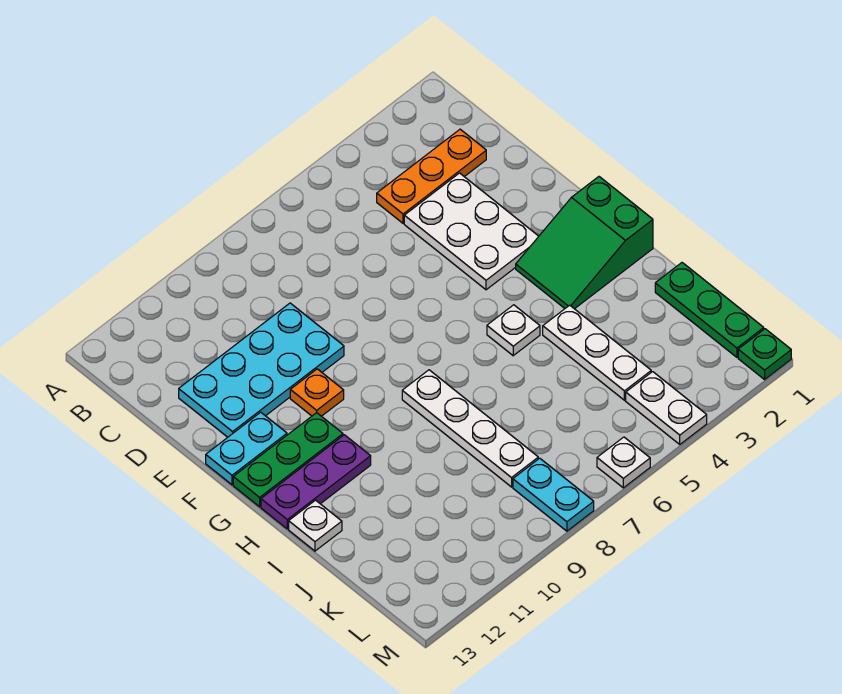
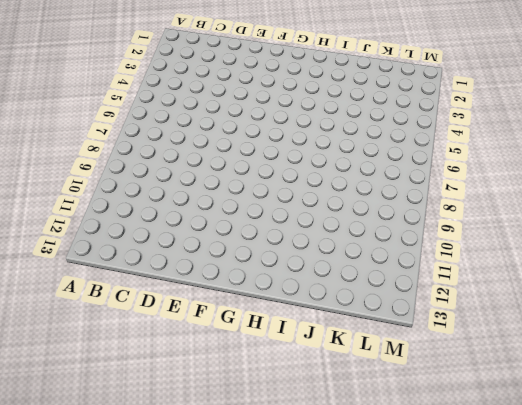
none -> orange 1x3 plate [377,129,486,223]
none -> white 2x3 plate [404,173,539,290]
none -> cyan 2x4 plate [179,303,344,437]

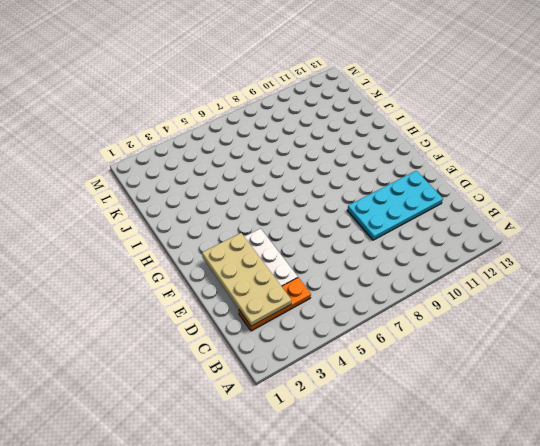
tan 2x4 plate [202,233,291,326] -> none
none -> orange 1x1 plate [290,369,344,416]
none -> cyan 1x2 plate [206,412,287,485]
none -> green 2x3 slope [516,177,653,309]

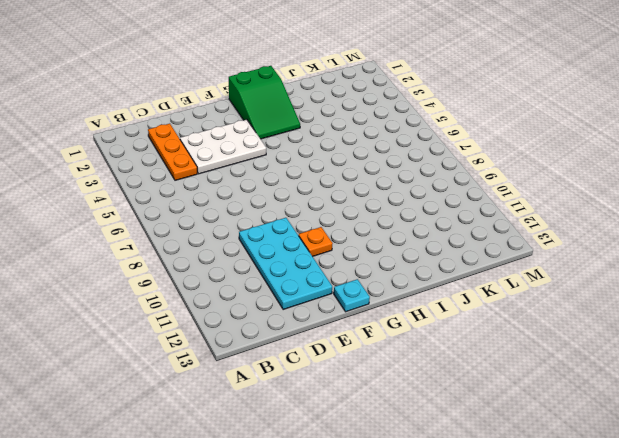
cyan 1x1 plate [334,279,370,312] -> cyan 1x2 plate [206,412,287,485]
none -> green 1x3 plate [233,413,343,507]
none -> white 1x1 plate [487,305,540,356]
none -> white 1x4 plate [402,370,538,487]

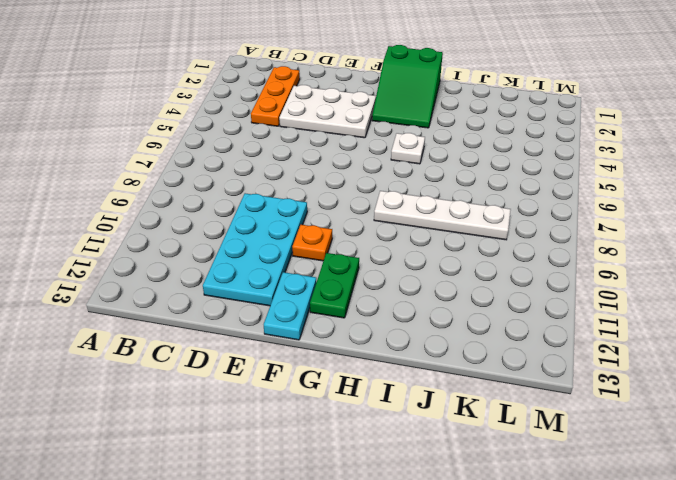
green 1x2 plate [310,253,359,318] -> green 1x3 plate [233,413,343,507]
none -> purple 1x3 plate [261,435,371,529]
none -> white 1x3 plate [543,305,651,400]
none -> white 1x1 plate [289,500,342,551]

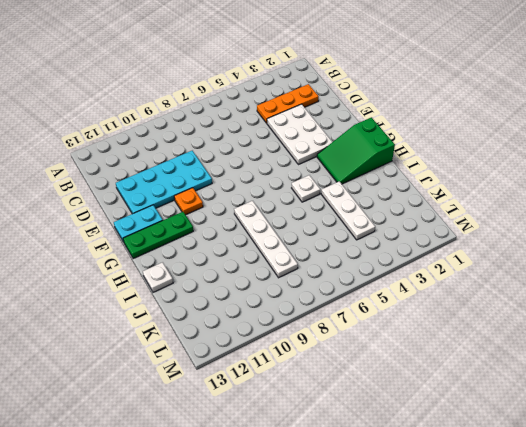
none -> purple 1x3 plate [261,435,371,529]
none -> green 1x3 plate [655,263,764,357]
none -> white 1x2 plate [626,372,707,444]

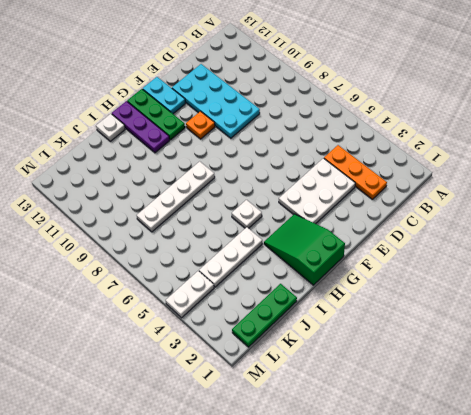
none -> cyan 1x2 plate [513,458,594,531]
none -> green 1x1 plate [738,329,791,379]
none -> white 1x1 plate [597,437,650,488]

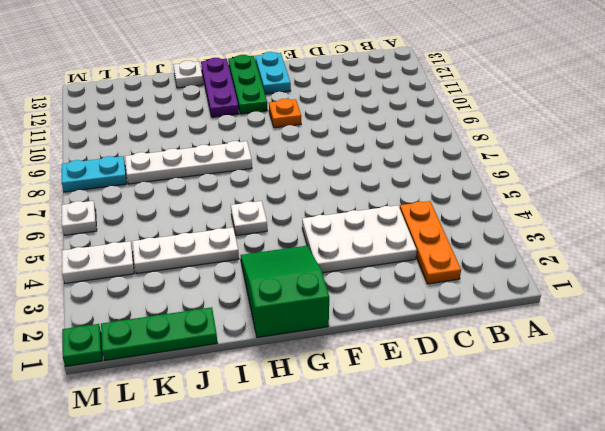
none -> cyan 2x4 plate [179,303,344,437]

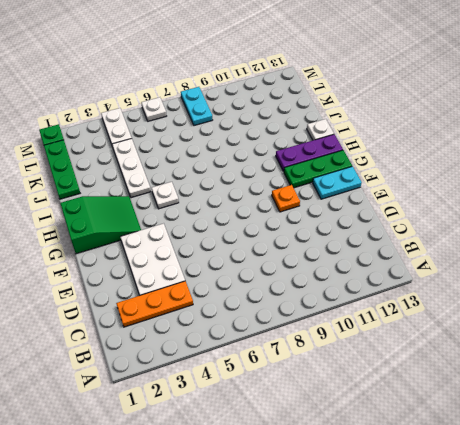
none -> cyan 2x4 plate [179,303,344,437]
none -> white 1x4 plate [402,370,538,487]

